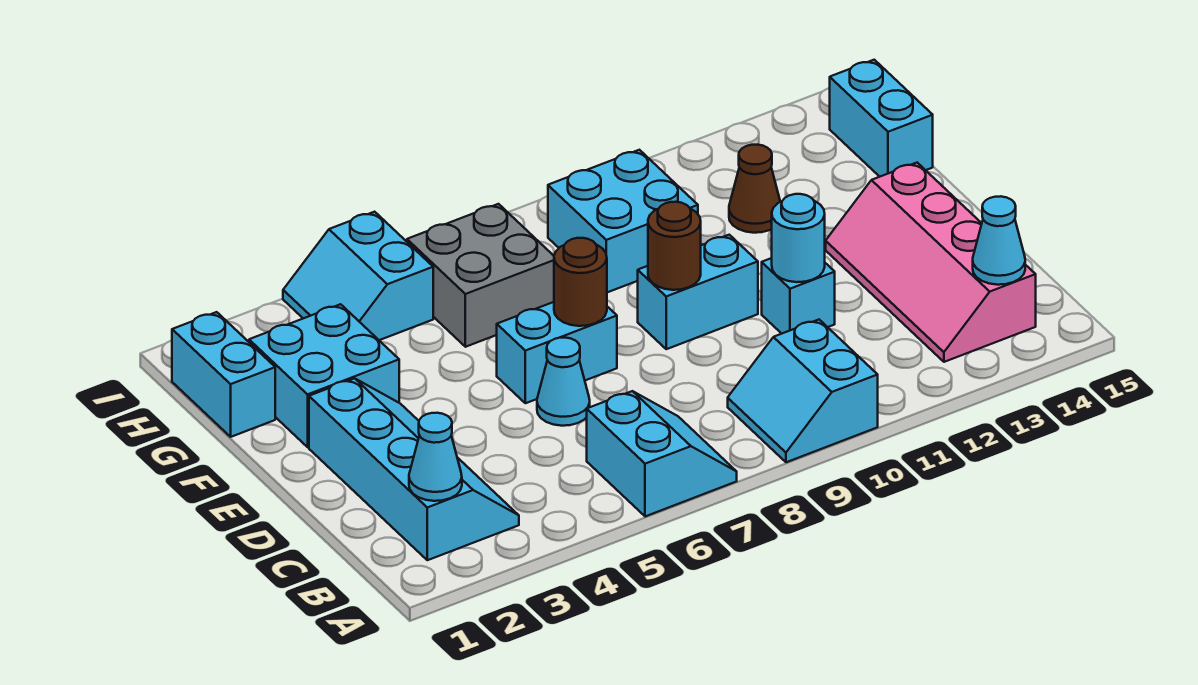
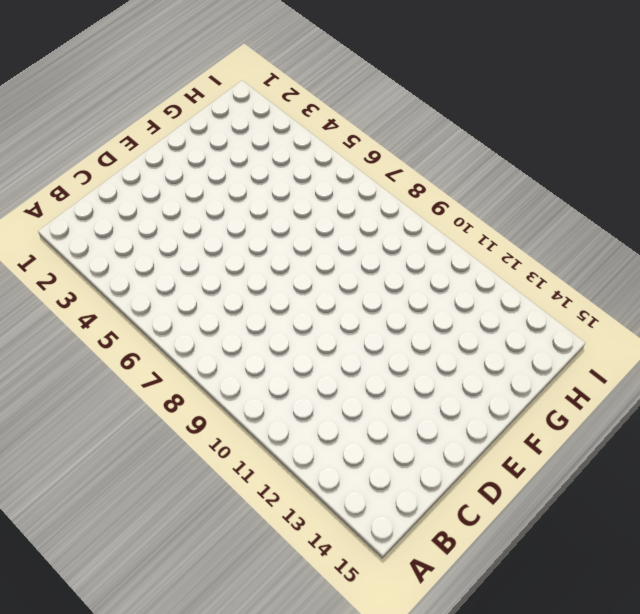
none -> cyan 2x2 slope [587,391,737,516]
none -> cyan 2x2 slope [728,320,878,462]
none -> cyan 2x4 slope [309,378,519,560]

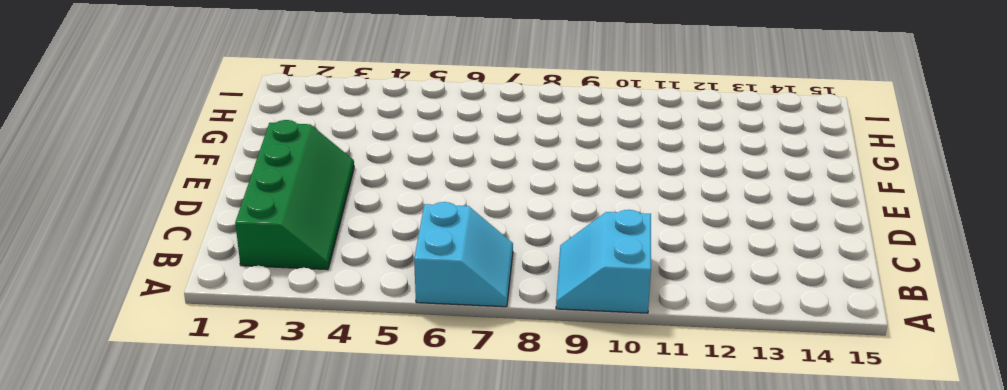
green 2x4 slope [235,120,354,270] -> cyan 2x4 slope [309,378,519,560]
none -> pink 2x4 slope [826,163,1036,362]
none -> cyan 1x1 cone [537,338,590,426]
none -> cyan 1x1 brick [762,258,835,334]

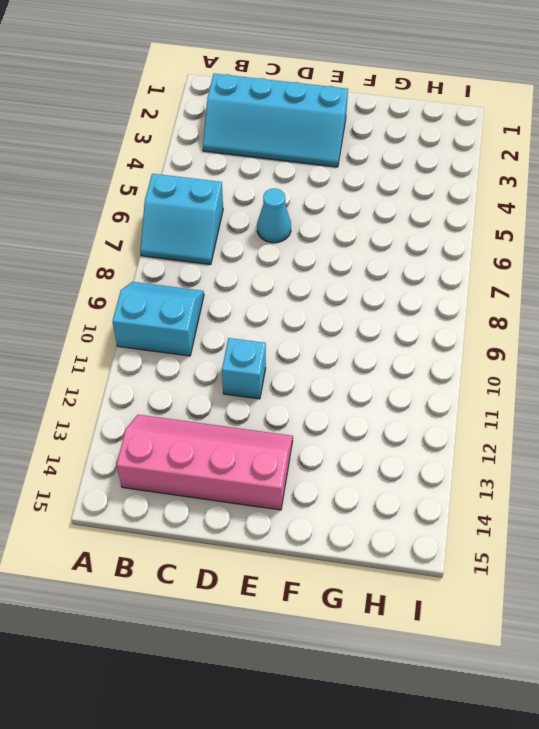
none -> cyan 1x2 brick [497,302,617,403]
none -> cyan 1x2 brick [638,235,758,349]
none -> cyan 2x2 brick [249,304,399,447]

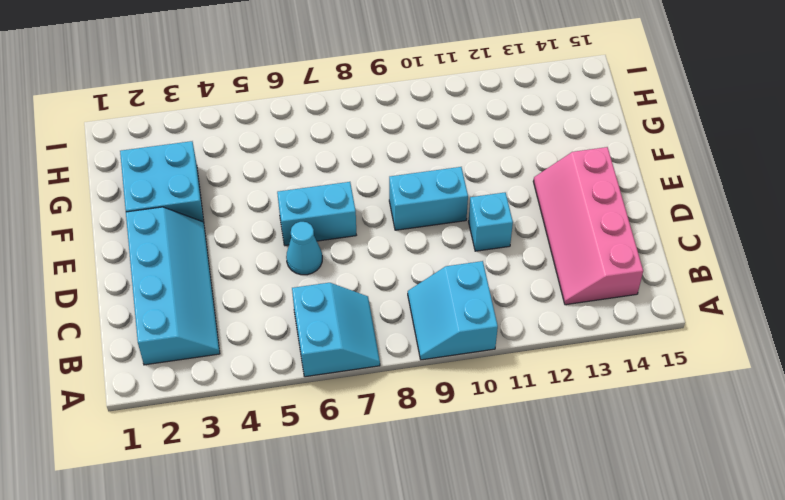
none -> cyan 1x2 brick [172,312,275,437]
none -> grey 2x2 brick [407,204,554,347]
none -> cyan 2x2 brick [548,150,698,292]

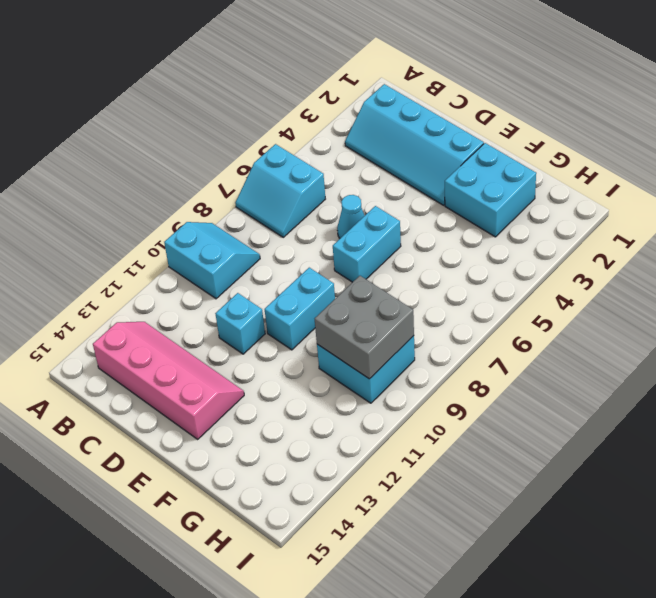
grey 2x2 brick [315,276,414,379] -> grey 2x2 brick moved to [407,204,554,347]
none -> cyan 1x2 brick [172,312,275,437]
none -> brown 1x1 cone [729,145,780,233]
none -> cyan 1x2 brick [830,60,933,177]

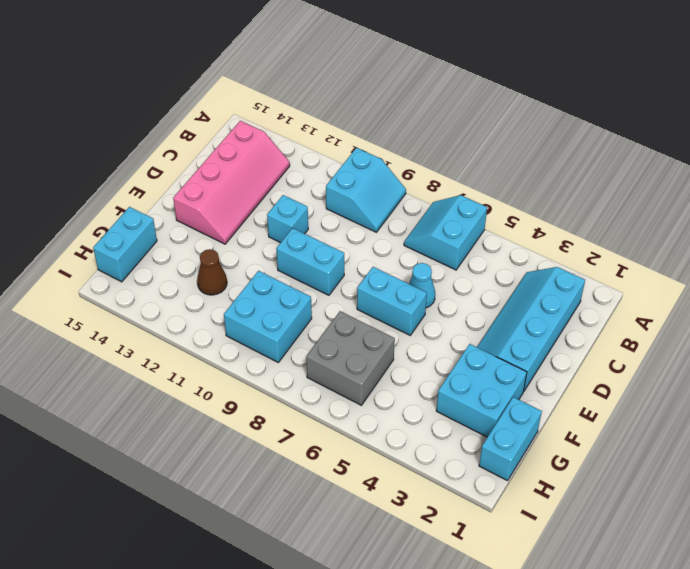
none -> cyan 2x2 slope [283,212,433,340]
none -> cyan 1x1 cone [409,413,462,501]
none -> cyan 1x1 cone [973,196,1025,285]

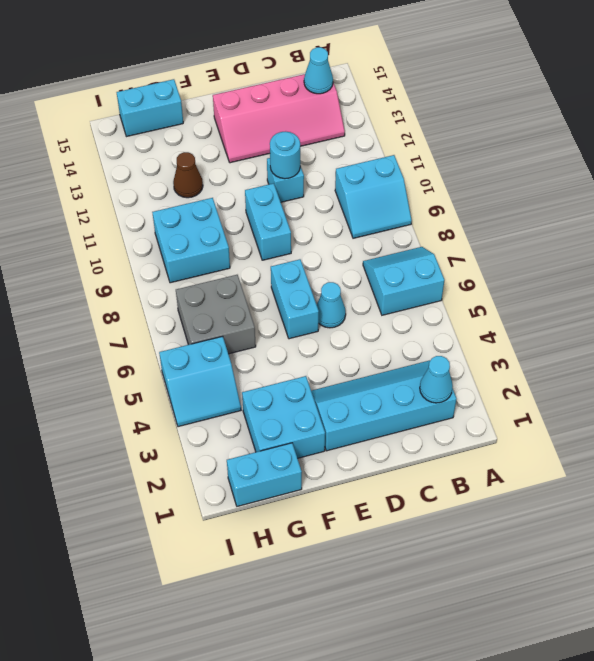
none -> brown 1x1 round brick [554,238,607,326]
none -> brown 1x1 round brick [648,202,701,290]

